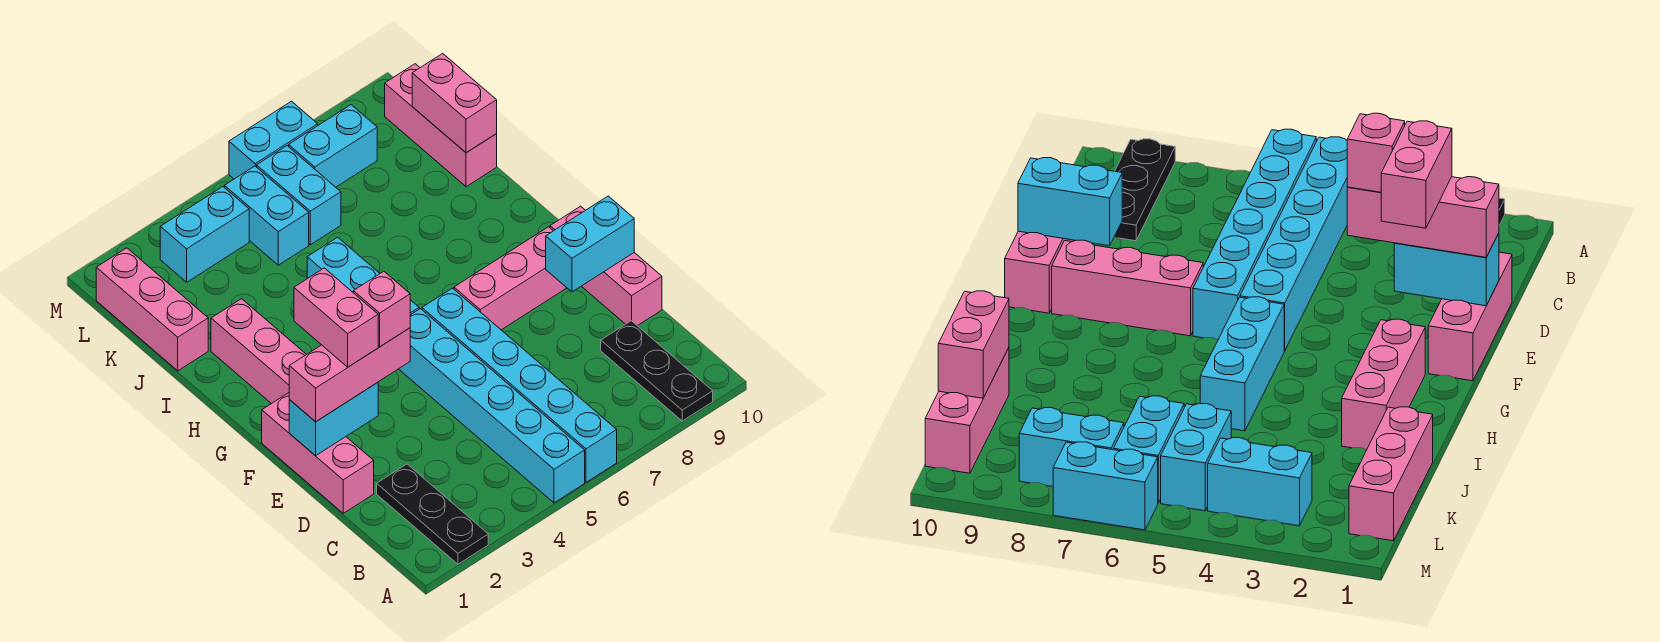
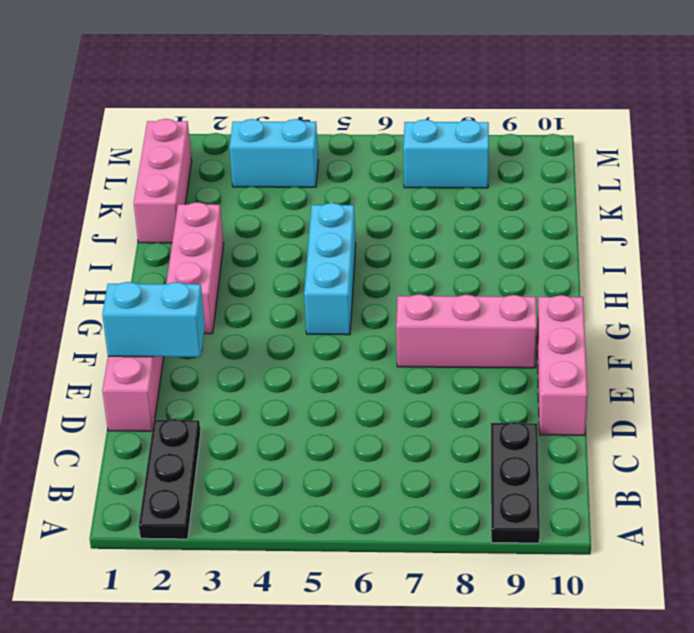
none -> cyan 1x6 brick [399,309,585,503]
none -> cyan 1x6 brick [422,288,617,482]
none -> pink 1x3 brick [385,64,497,187]

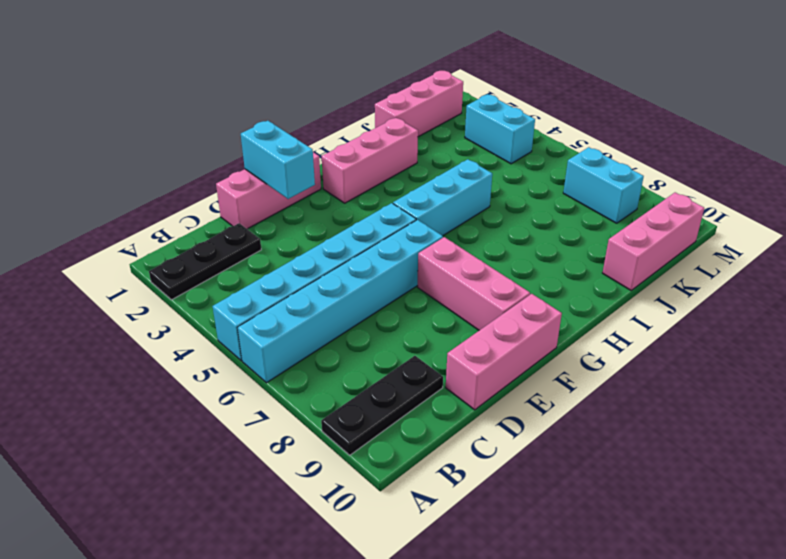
none -> cyan 1x2 brick [224,166,309,265]
none -> cyan 1x2 brick [257,146,341,245]
none -> cyan 1x2 brick [229,101,318,179]

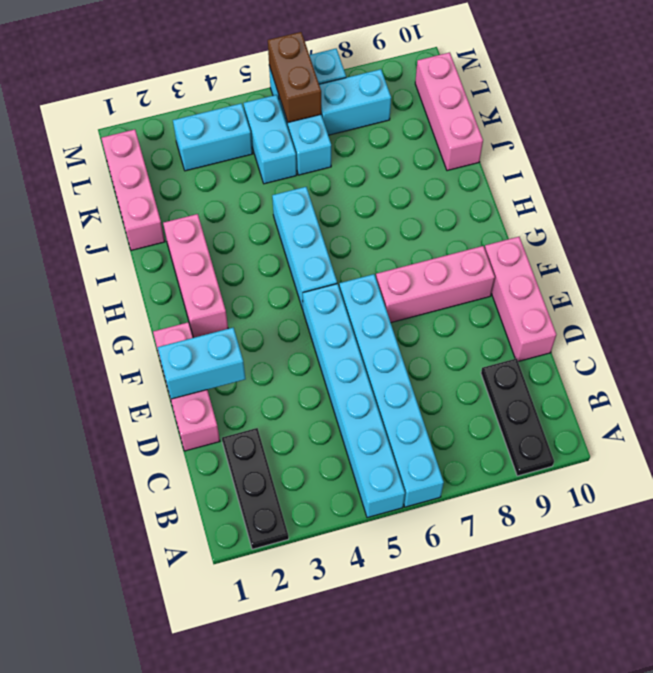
brown 1x2 brick [268,32,321,122] -> none
none -> cyan 1x2 brick [546,196,634,292]
none -> pink 1x2 brick [412,54,497,153]
none -> pink 1x3 brick [289,328,410,422]

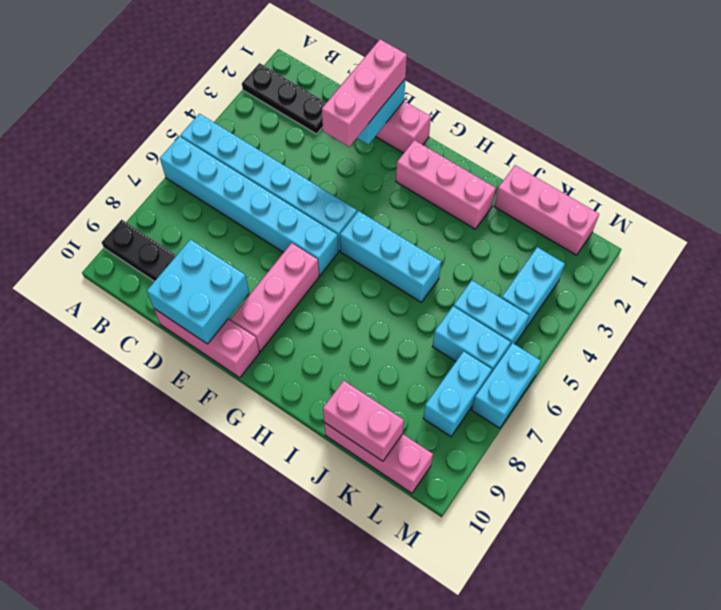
cyan 2x2 brick [147,240,249,344] -> cyan 1x2 brick [546,196,634,292]
none -> pink 1x2 brick [294,268,378,367]
none -> pink 1x1 brick [353,271,410,347]

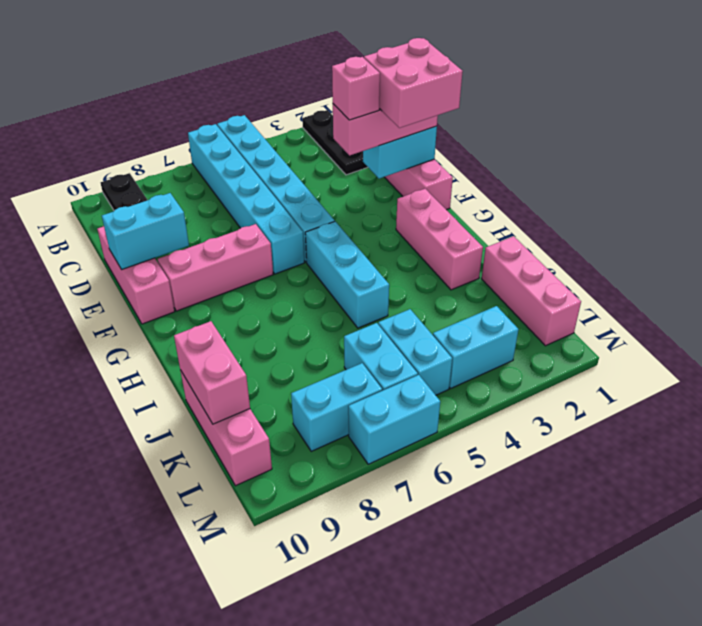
pink 2x2 brick [364,38,463,128] -> pink 1x2 brick [294,268,378,367]

